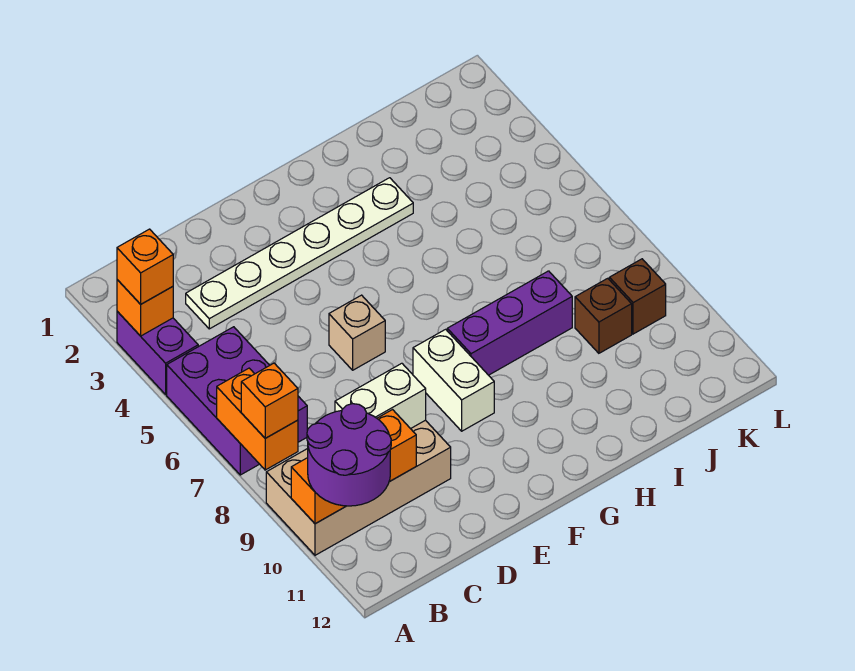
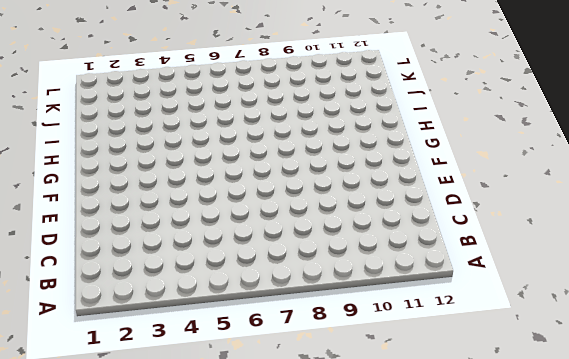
none -> purple 1x2 brick [117,311,198,394]
none -> purple 2x3 brick [167,327,307,475]
none -> tan 2x4 brick [266,420,451,555]

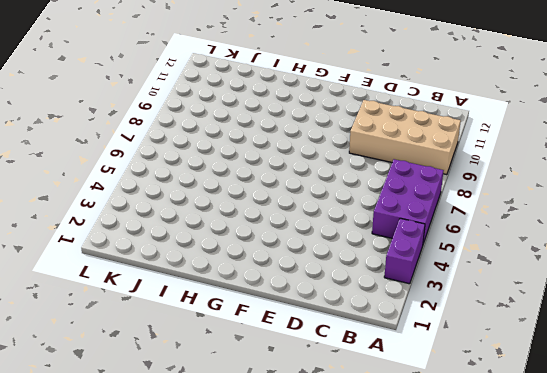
none -> white 1x6 plate [186,178,413,329]
none -> tan 1x1 brick [329,295,385,370]
none -> white 1x2 brick [413,329,494,431]

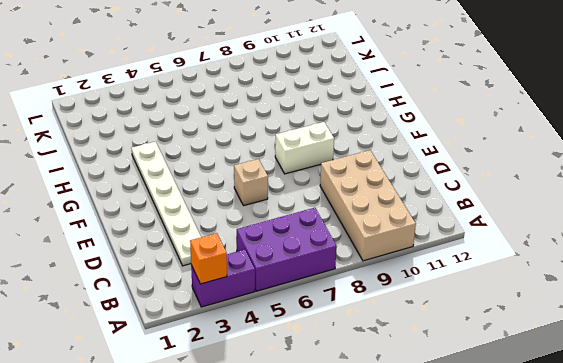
none -> purple 1x3 brick [447,271,572,375]
none -> brown 1x1 brick [575,278,632,353]
none -> brown 1x1 brick [609,259,666,334]

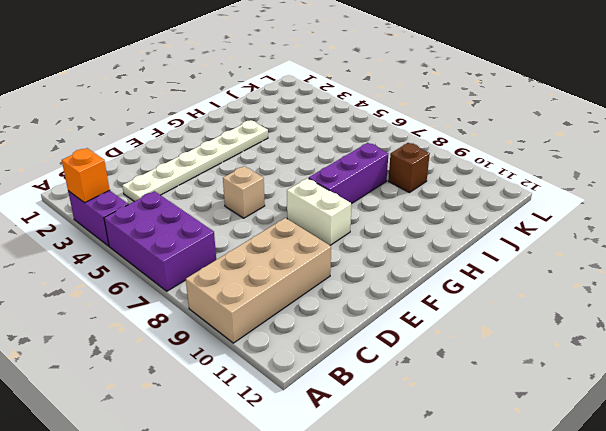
none -> brown 1x1 brick [609,259,666,334]
none -> orange 1x2 brick [217,368,298,470]
none -> orange 1x3 brick [291,410,416,524]

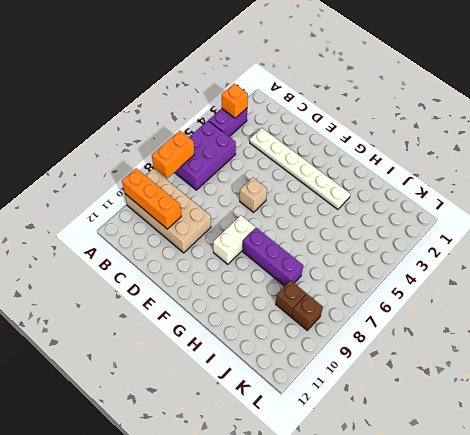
none -> white 1x2 brick [335,363,426,429]
none -> orange 1x1 brick [117,229,173,304]
none -> orange 1x1 brick [241,363,298,438]

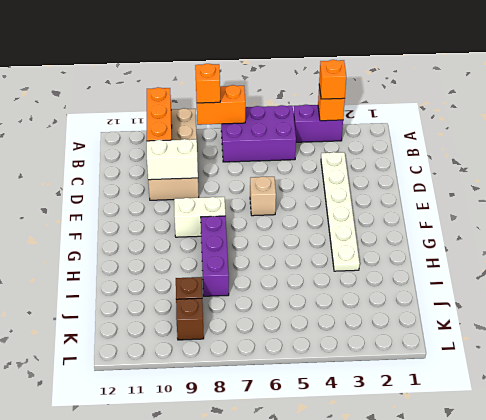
white 1x2 brick [147,139,198,180] -> white 1x2 brick turned to [335,363,426,429]
none -> purple 2x2 round brick [307,404,391,506]

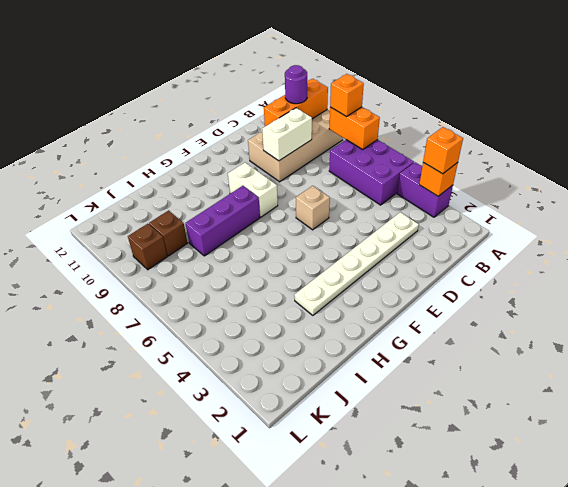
purple 1x1 round brick [285,65,307,104] -> purple 2x2 round brick [307,404,391,506]

